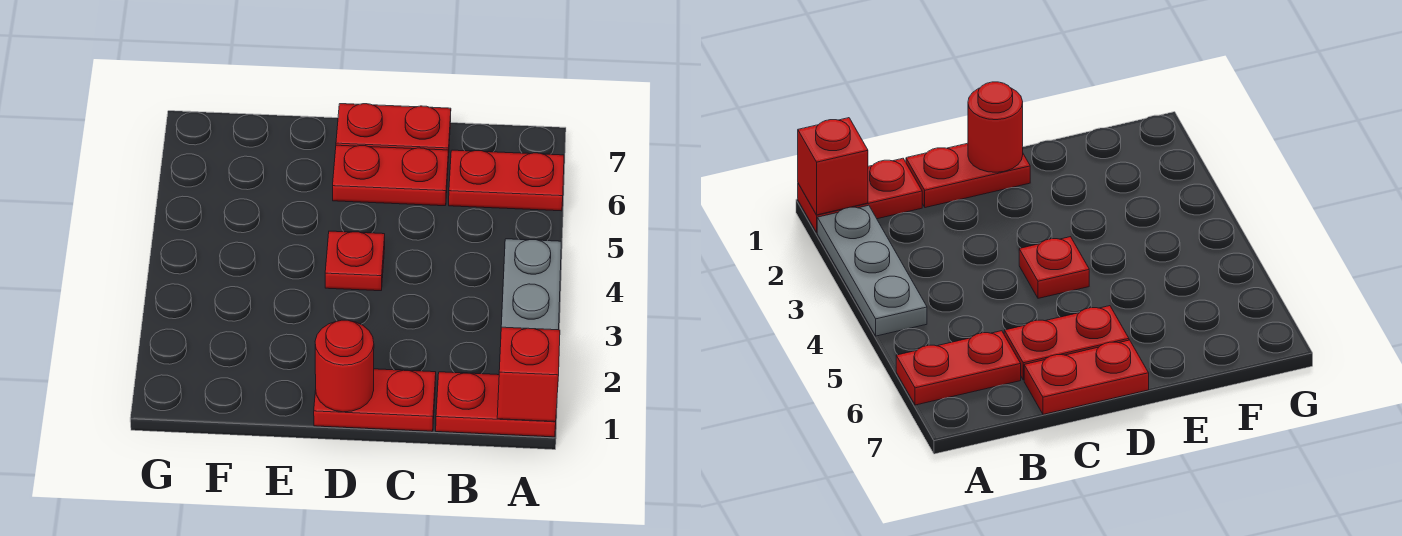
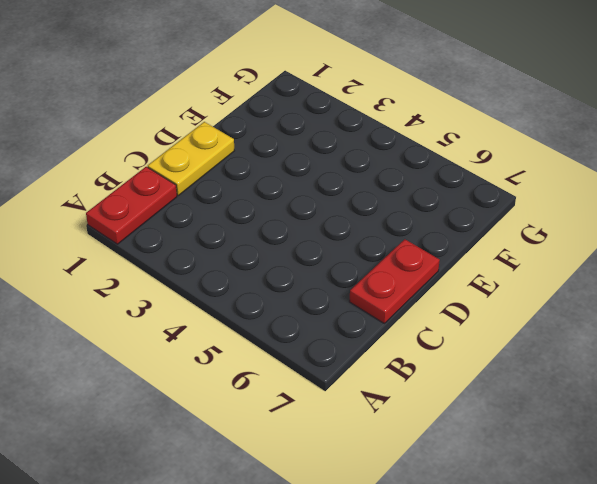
yellow 1x2 plate [148,122,234,195] -> red 1x2 plate [314,369,436,431]
none -> grey 1x3 plate [501,239,561,330]
none -> red 1x2 plate [449,150,564,211]

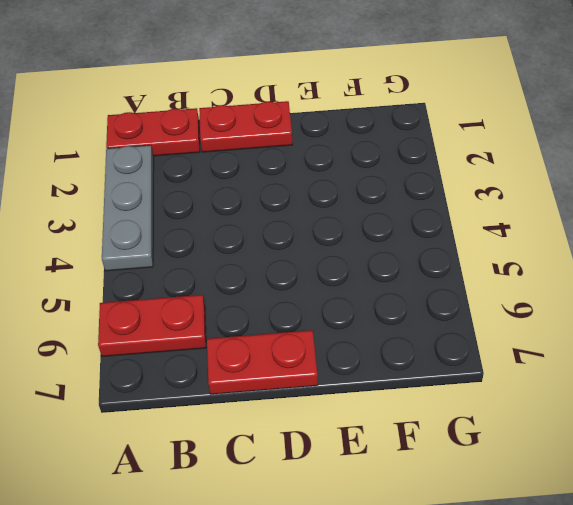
none -> red 1x2 plate [333,145,449,206]
none -> red 1x1 plate [325,231,385,291]

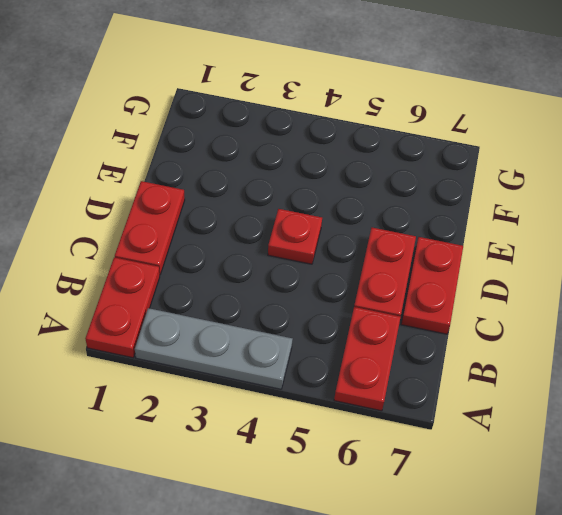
none -> red 1x1 brick [497,327,560,422]
none -> red 1x1 round brick [315,320,374,412]

